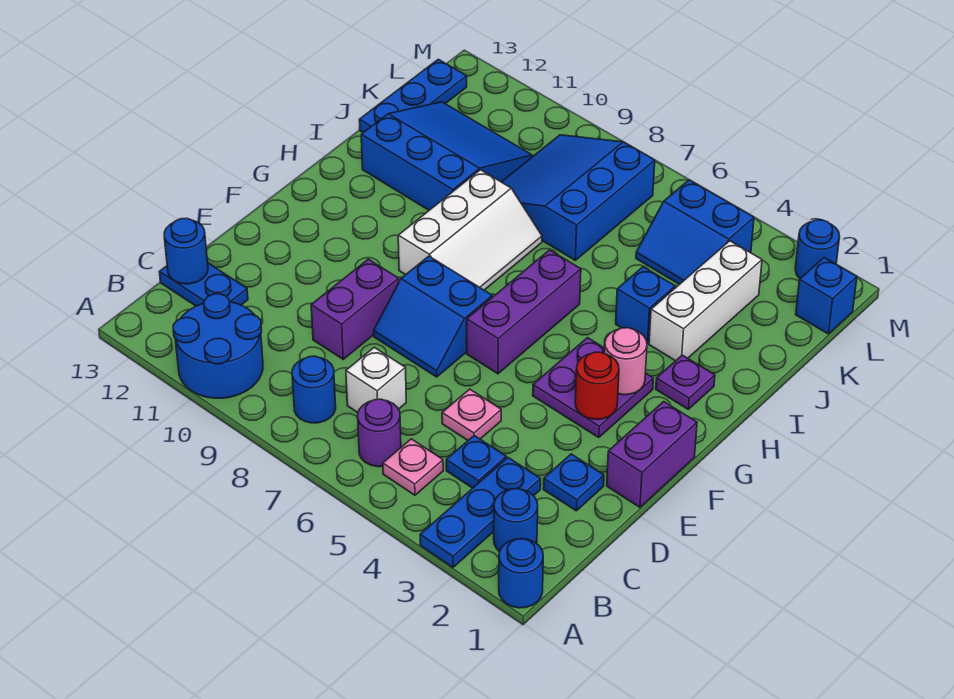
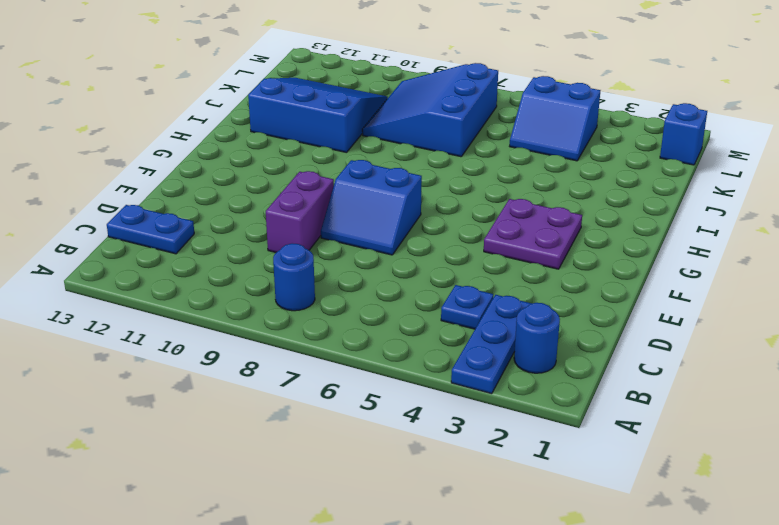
none -> blue 1x1 round brick [499,539,543,608]
none -> blue 2x2 round brick [173,294,263,398]
none -> pink 1x1 plate [383,439,443,495]
none -> purple 1x1 round brick [358,399,401,467]

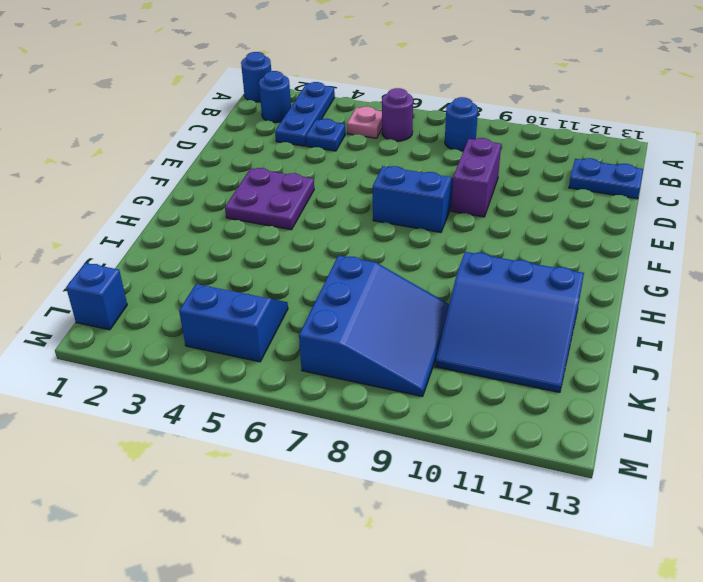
none -> blue 2x2 round brick [173,294,263,398]
none -> white 1x1 brick [346,347,406,413]
none -> blue 1x1 plate [543,454,604,511]
none -> pink 1x1 plate [442,389,501,440]

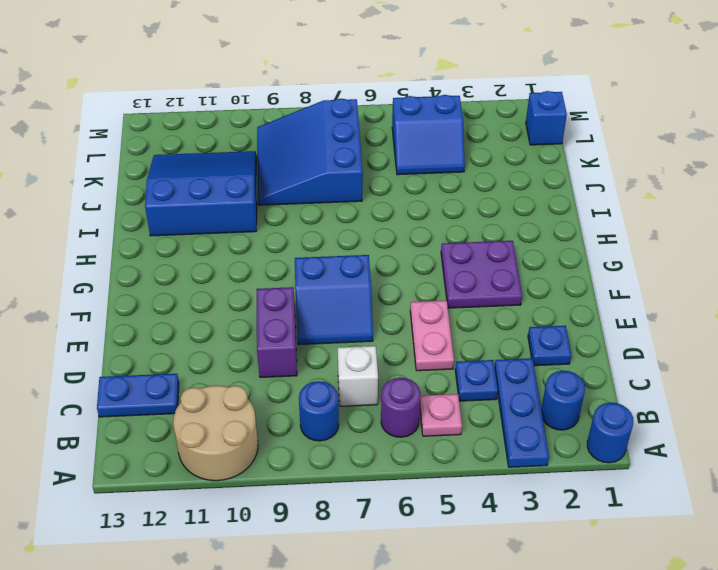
tan 2x2 round brick [173,386,258,481] -> blue 2x2 round brick [173,294,263,398]
pink 1x2 plate [410,300,454,371] -> pink 1x1 plate [442,389,501,440]
none -> purple 1x2 brick [607,402,697,507]
none -> purple 1x3 brick [467,250,581,374]
none -> white 2x3 slope [398,170,542,290]
none -> purple 1x1 plate [656,355,715,409]

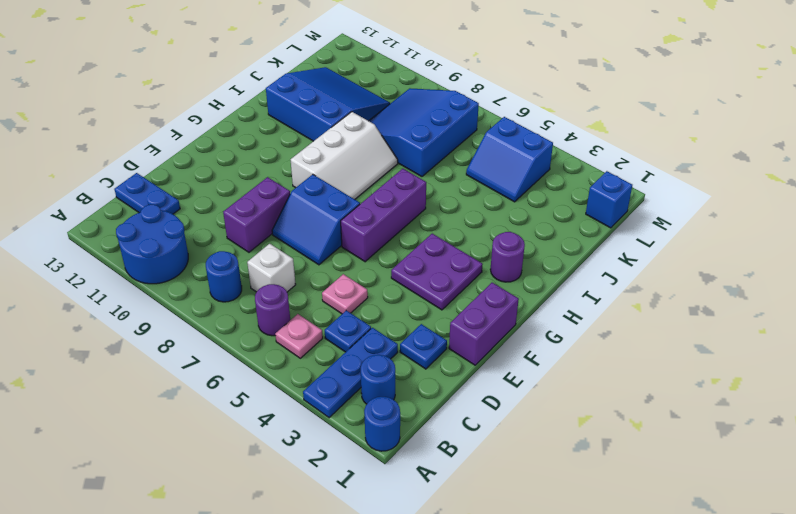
purple 1x1 round brick [490,232,525,282] -> purple 1x1 plate [656,355,715,409]
none -> white 1x3 brick [649,241,762,361]
none -> blue 1x1 brick [616,267,675,343]
none -> blue 1x3 plate [359,59,467,133]
none -> blue 1x1 round brick [795,220,840,278]

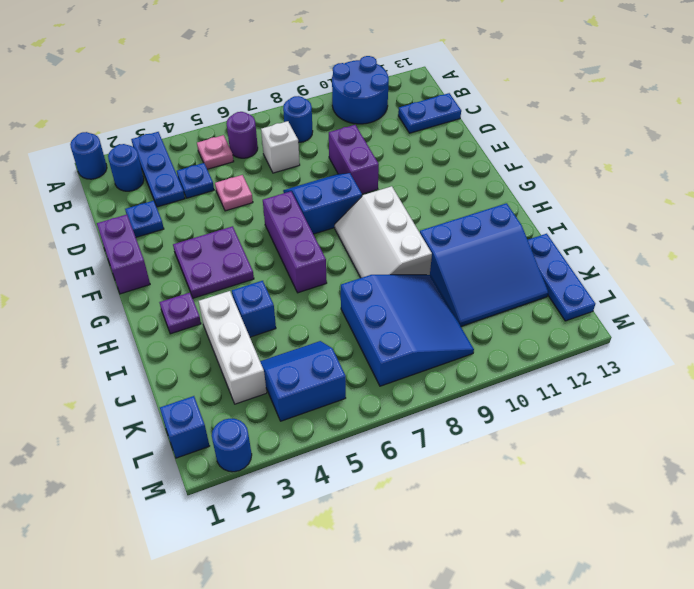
none -> blue 1x1 round brick [164,218,208,284]
none -> red 1x1 round brick [575,352,619,419]
none -> pink 1x1 round brick [604,328,647,395]

